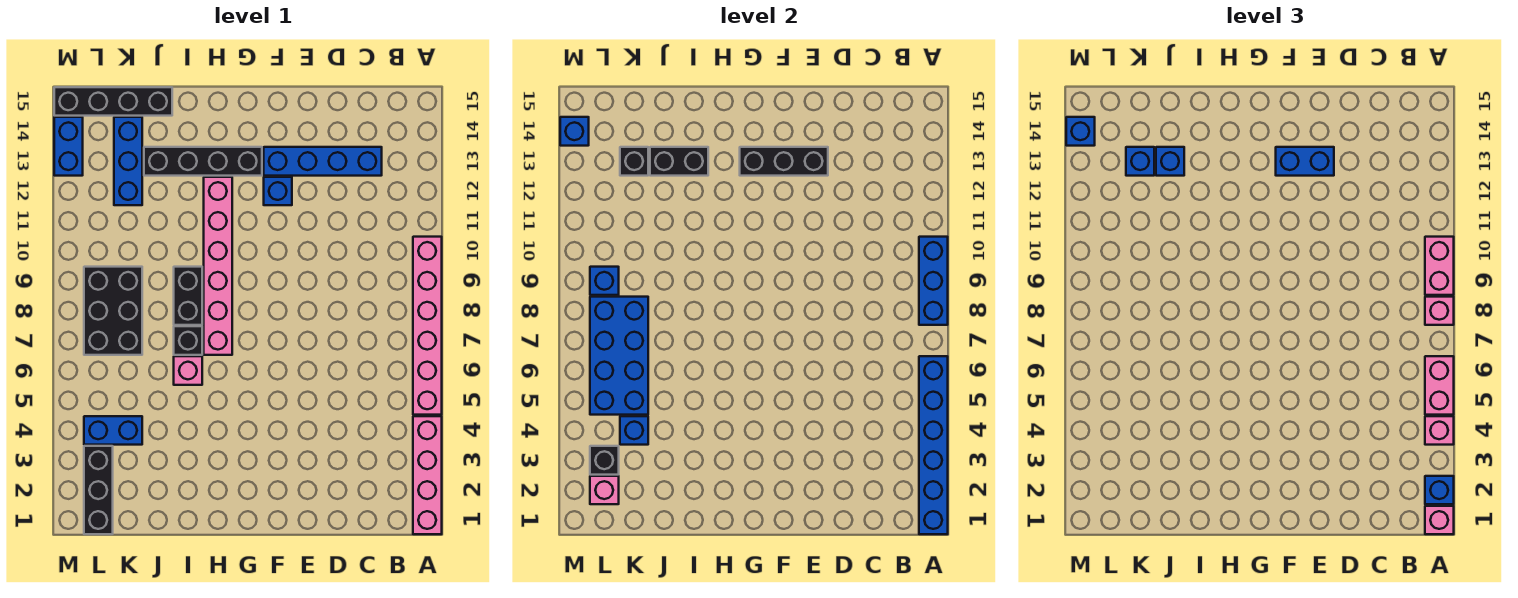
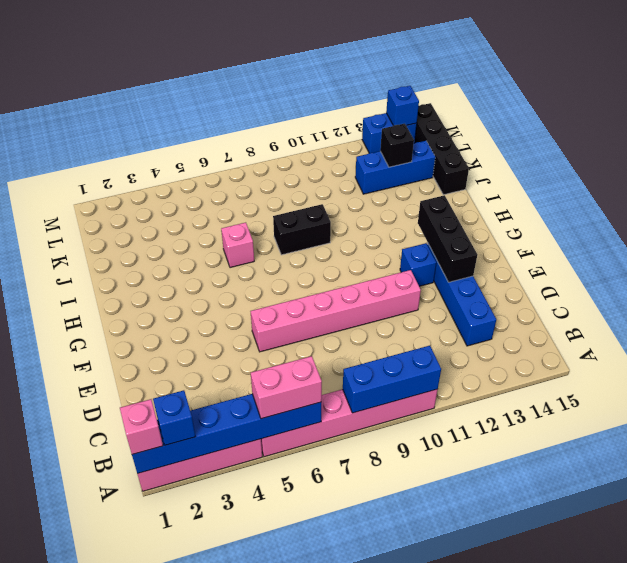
pink 1x6 brick [251,270,421,352] -> pink 1x6 brick moved to [204,177,232,355]
none -> black 1x4 brick [144,147,262,176]
none -> black 1x1 brick [174,326,202,355]
none -> blue 1x2 brick [84,416,142,445]
none -> black 2x3 brick [84,267,142,355]

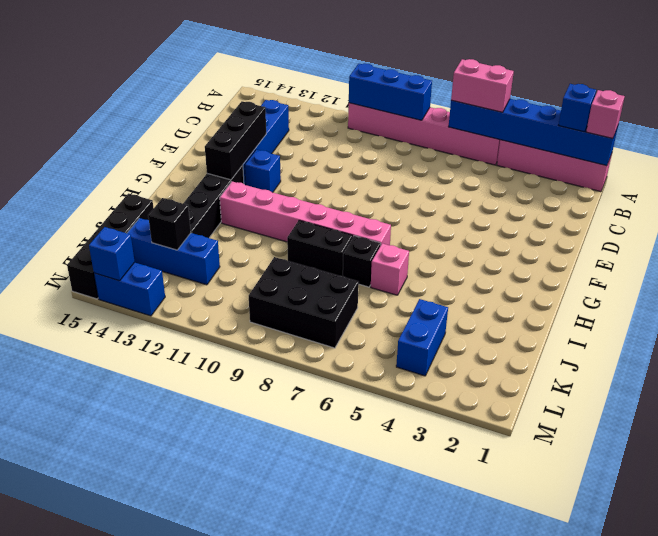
none -> black 1x3 brick [84,446,113,534]
none -> black 1x2 brick [650,147,708,176]
none -> blue 1x1 brick [620,416,648,445]
none -> blue 2x4 brick [590,297,648,415]

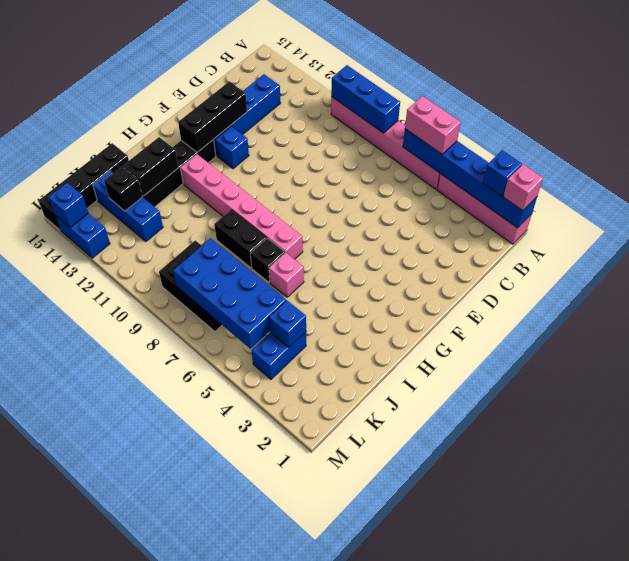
none -> black 1x3 brick [84,446,113,534]
none -> pink 1x1 brick [590,476,619,504]
none -> black 1x1 brick [590,446,619,475]
none -> blue 1x1 brick [590,267,619,295]

